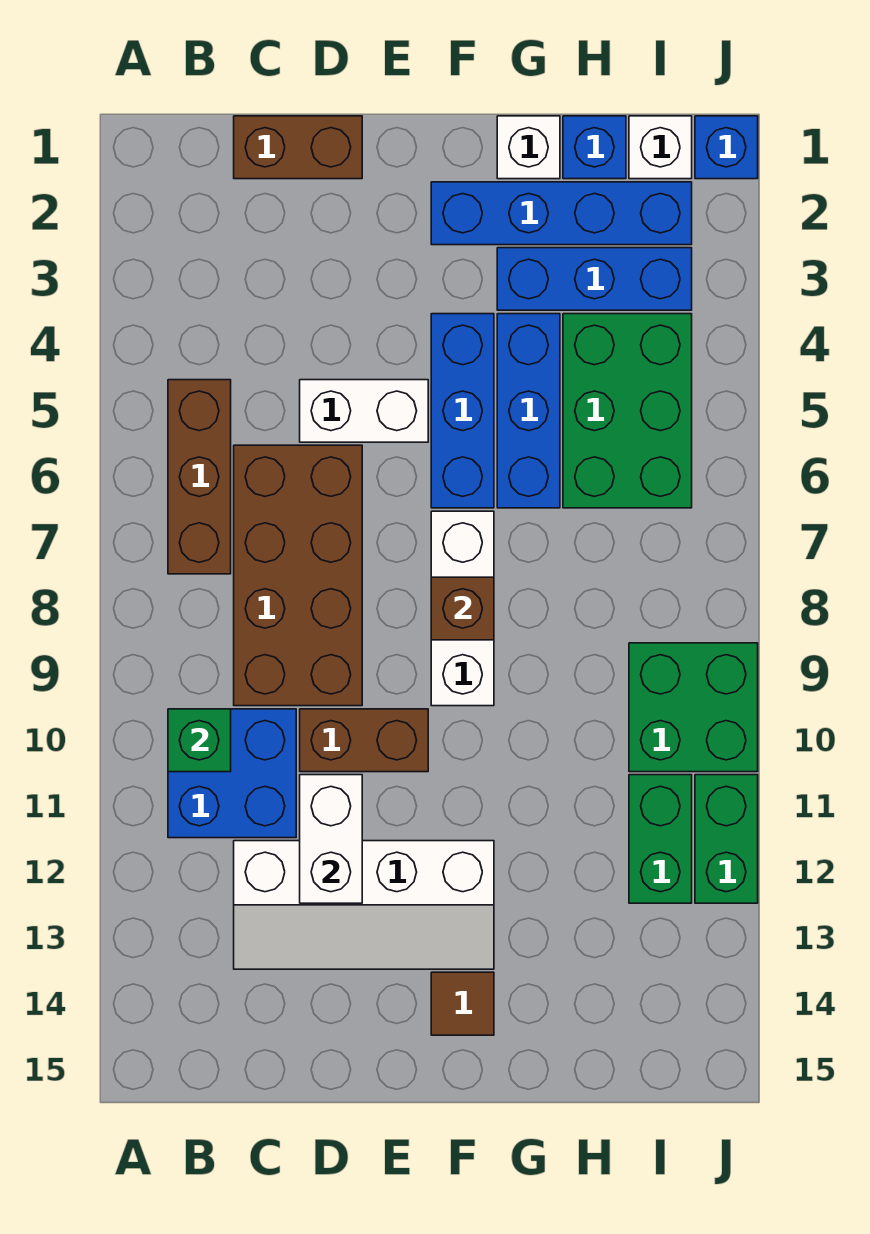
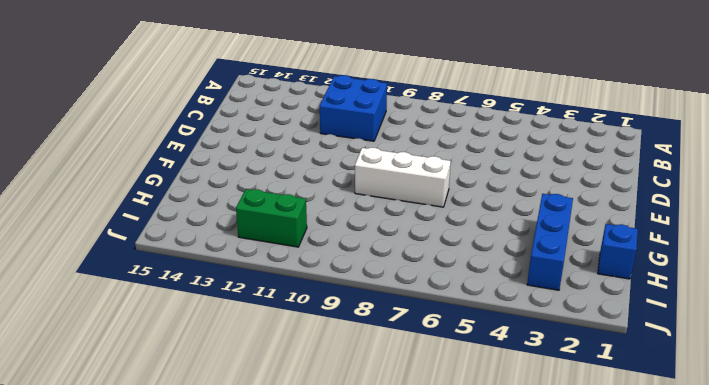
none -> brown 1x3 brick [168,380,231,574]
none -> brown 1x2 brick [234,116,362,179]
none -> brown 2x4 brick [234,445,362,706]

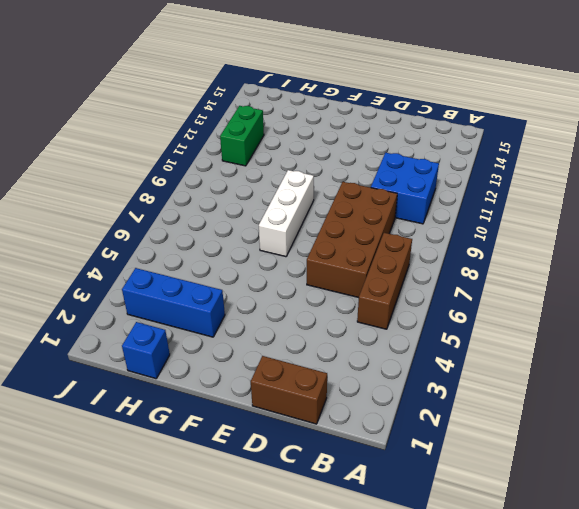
none -> white 2x4 slope [234,841,494,969]
none -> white 1x2 brick [300,380,428,442]
none -> brown 1x2 brick [300,709,428,772]

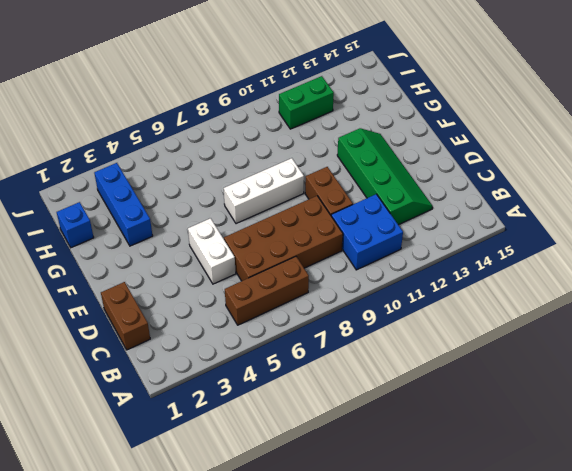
green 2x4 slope [337,128,433,225] -> white 2x4 slope [234,841,494,969]
none -> blue 1x4 brick [431,182,692,245]
none -> blue 1x3 brick [431,314,494,508]
none -> brown 1x1 tile [431,972,494,1035]

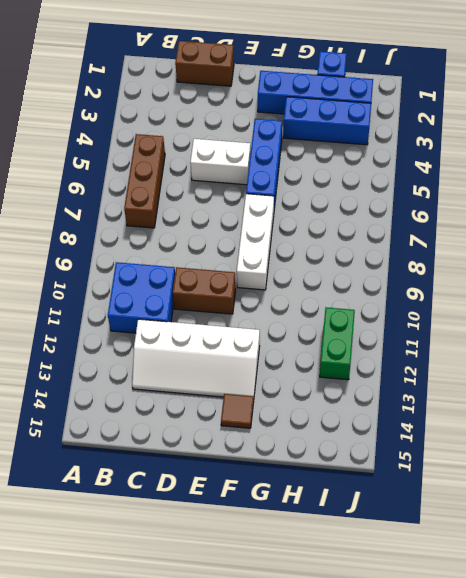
none -> brown 2x4 brick [234,445,362,706]
none -> white 1x1 brick [497,116,560,179]
none -> blue 1x3 brick [497,314,560,508]

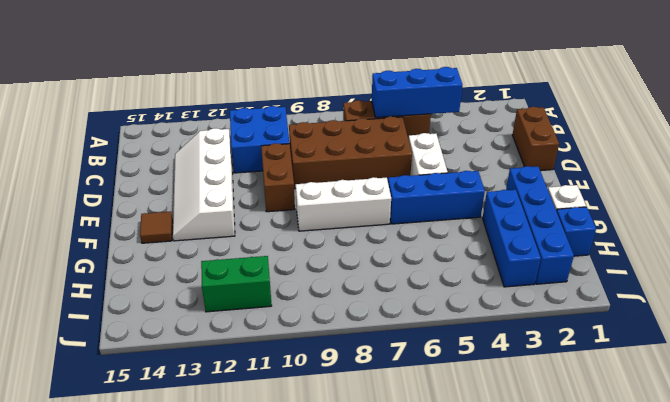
blue 1x3 brick [372,67,462,118] -> blue 1x3 brick moved to [497,314,560,508]
none -> green 2x3 brick [563,314,692,508]
none -> white 1x1 brick [629,116,692,179]
none -> green 2x2 brick [629,643,758,772]

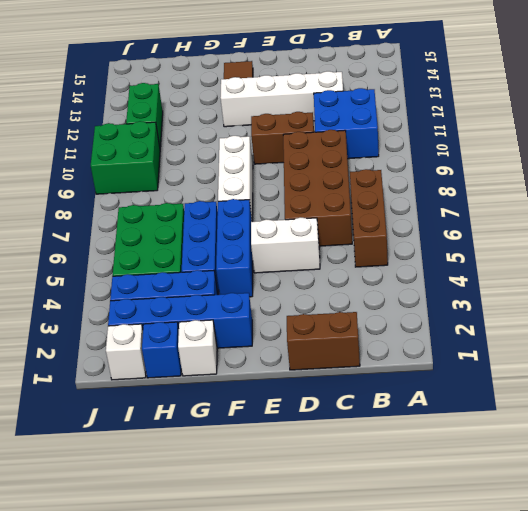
none -> blue 1x1 brick [695,116,758,179]
none -> green 1x2 brick [695,775,758,903]
none -> green 1x1 brick [168,709,231,772]

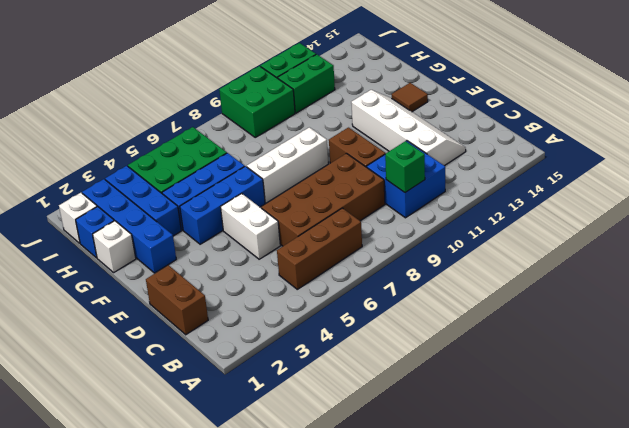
none -> blue 1x1 brick [695,116,758,179]
none -> white 1x2 brick [300,775,362,903]
none -> brown 1x1 brick [431,577,494,640]

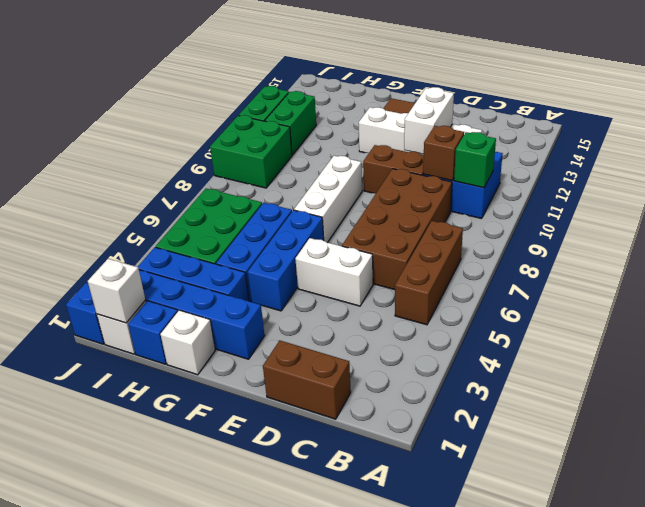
brown 1x1 brick [423,126,464,181] -> brown 1x1 brick moved to [431,577,494,640]
white 1x1 brick [88,259,146,323] -> none

